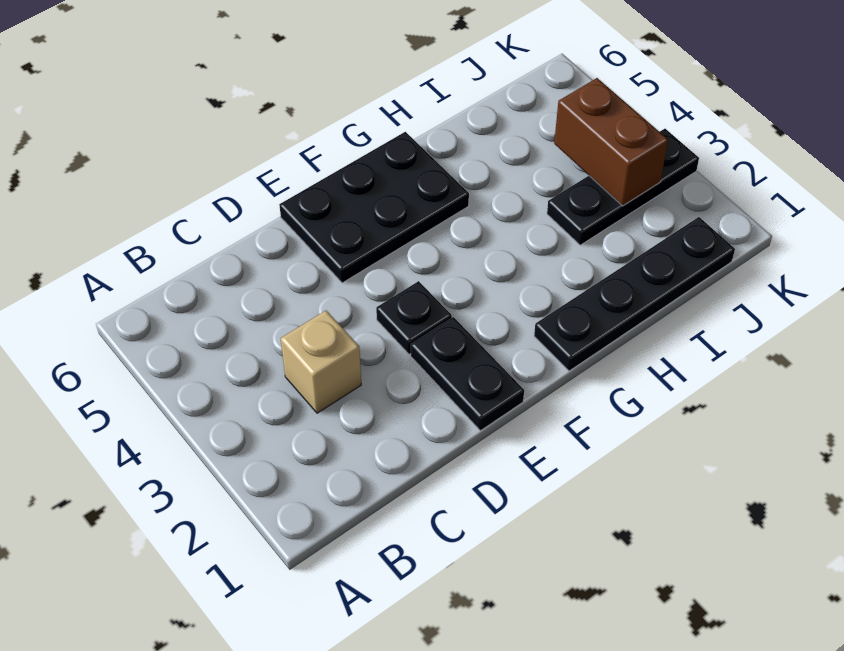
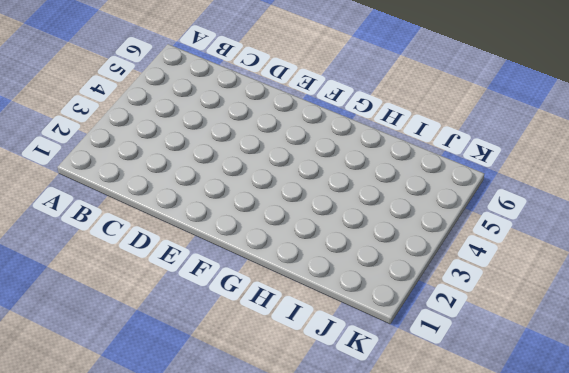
none -> tan 1x1 brick [281,311,361,413]
none -> black 1x2 plate [411,317,524,431]

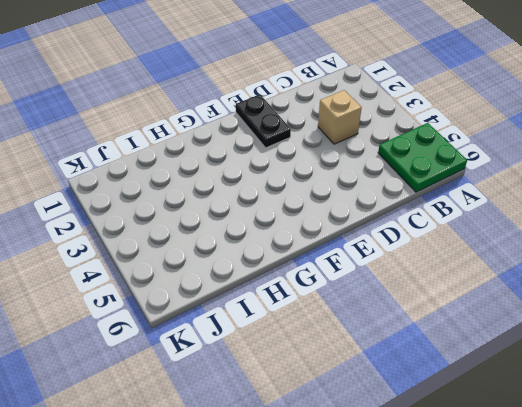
green 2x2 plate [378,123,467,192] -> none
none -> black 1x1 plate [376,281,452,354]
none -> black 2x3 plate [279,132,469,283]

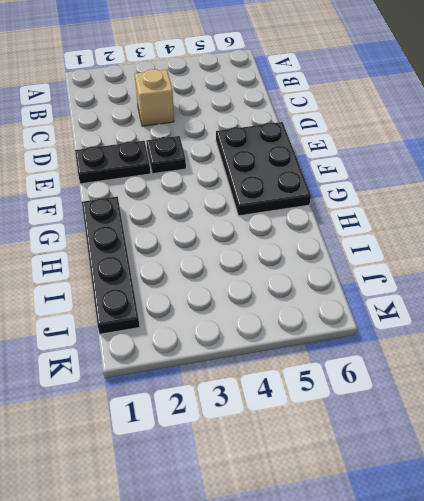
none -> black 1x3 plate [547,129,699,245]
none -> brown 1x2 brick [554,78,668,206]

